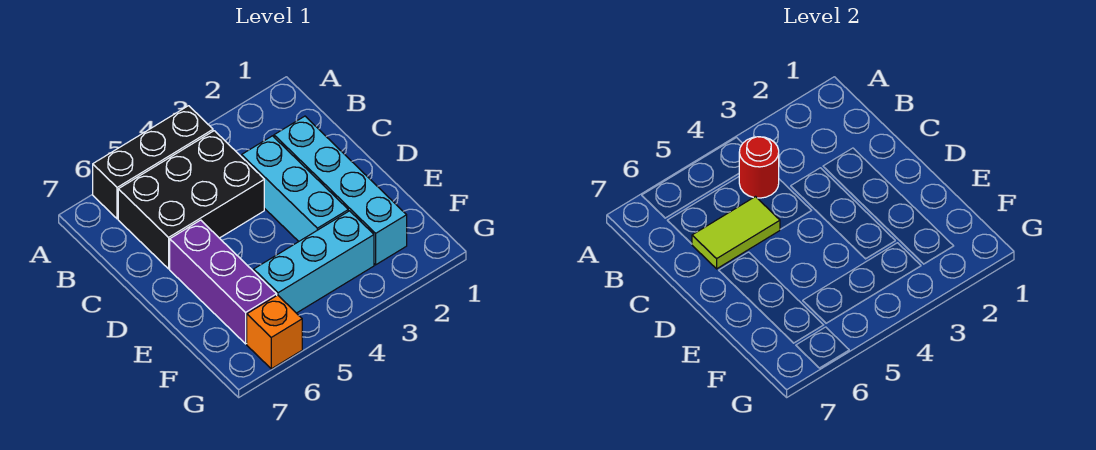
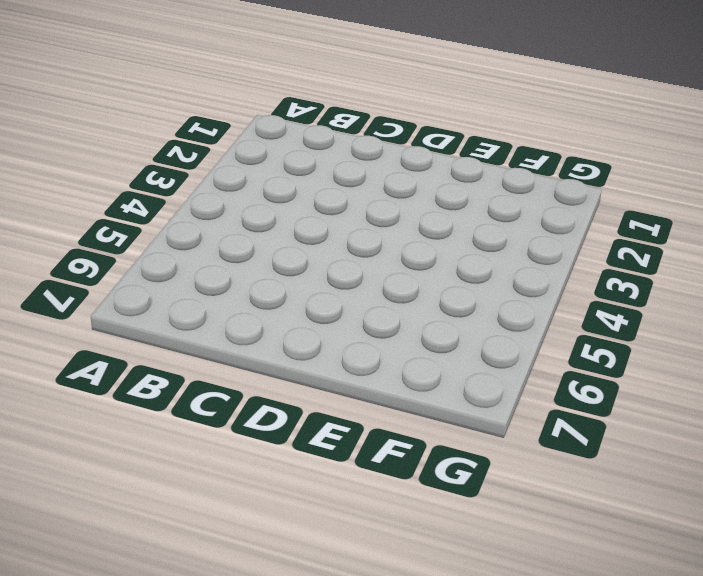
none -> black 1x3 brick [93,106,213,219]
none -> black 2x3 brick [118,131,264,269]

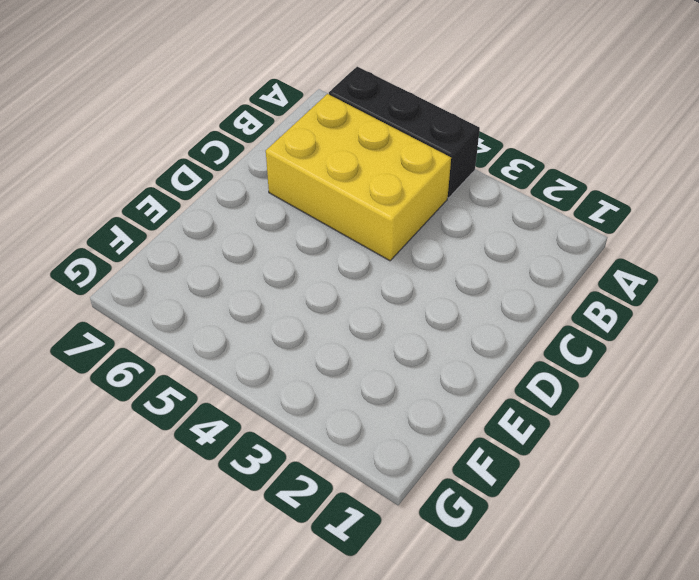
yellow 2x3 brick [266,94,451,261] -> black 2x3 brick [118,131,264,269]
none -> cyan 1x4 brick [274,116,407,265]
none -> cyan 1x3 brick [242,136,348,241]

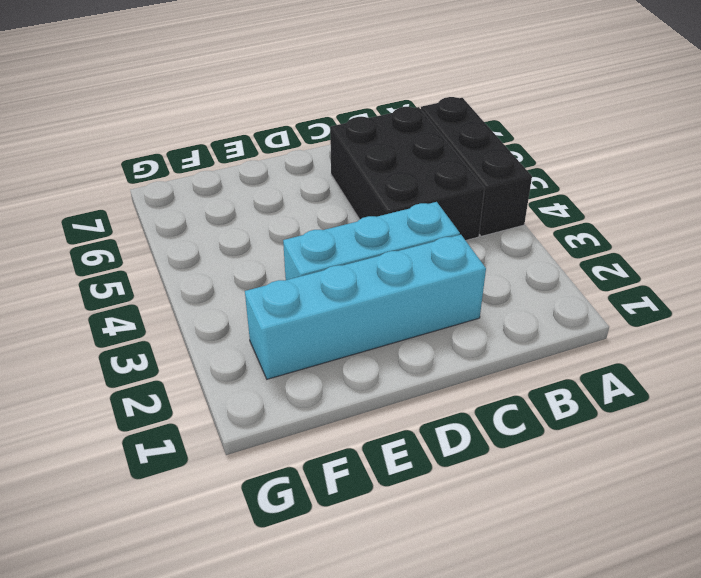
none -> purple 1x3 brick [170,220,277,344]
none -> cyan 1x3 brick [254,211,374,313]

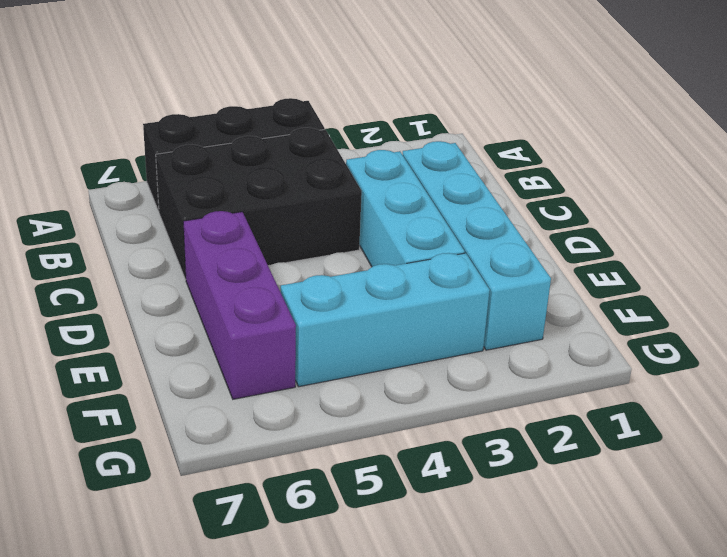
none -> orange 1x1 brick [247,295,302,369]
none -> red 1x1 round brick [739,137,779,198]

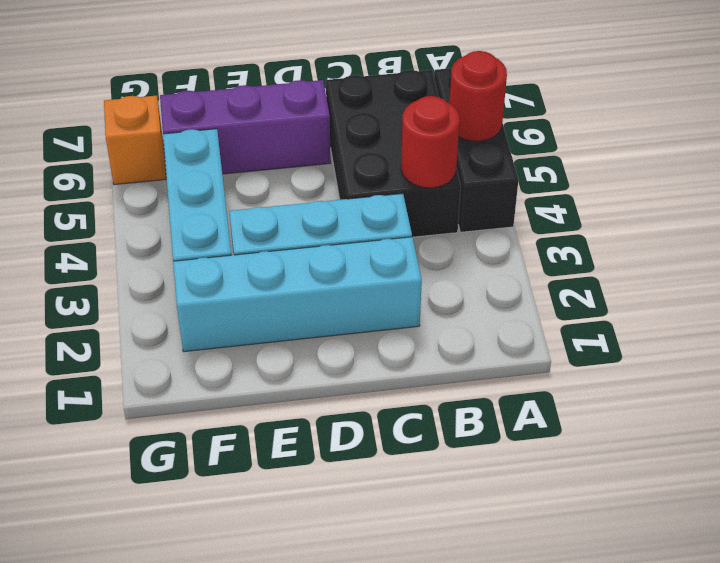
red 1x1 round brick [450,51,507,141] -> none
none -> lime 1x2 tile [692,197,780,269]

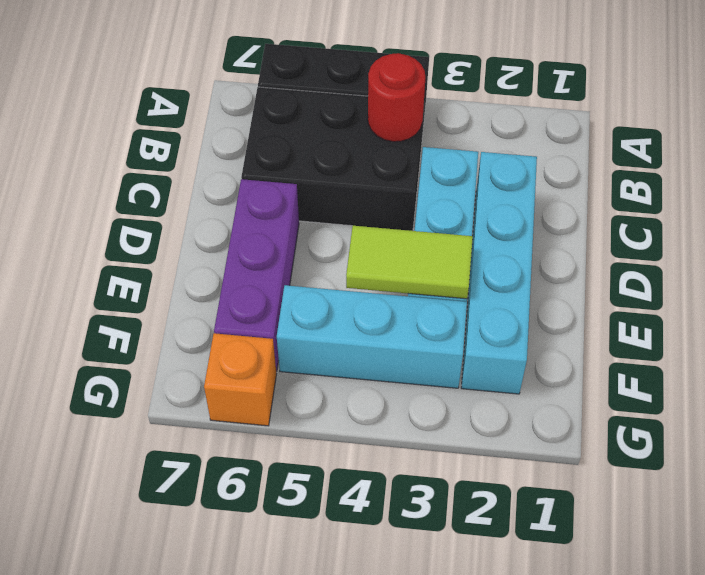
lime 1x2 tile [346,226,473,299] -> lime 1x2 tile moved to [692,197,780,269]

